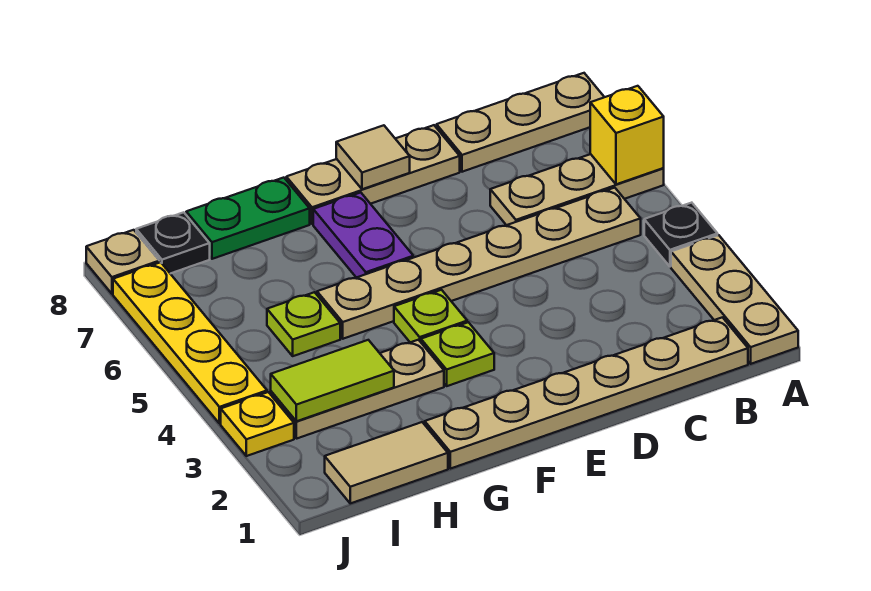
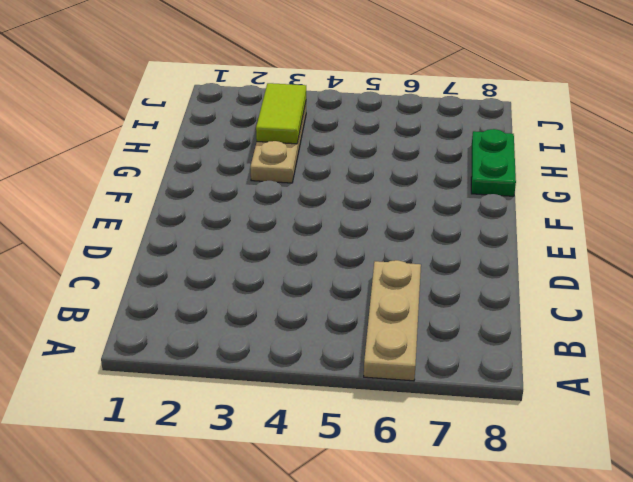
none -> tan 1x3 plate [671,235,798,364]
none -> black 1x1 plate [644,203,717,267]
none -> tan 1x3 plate [437,73,604,172]

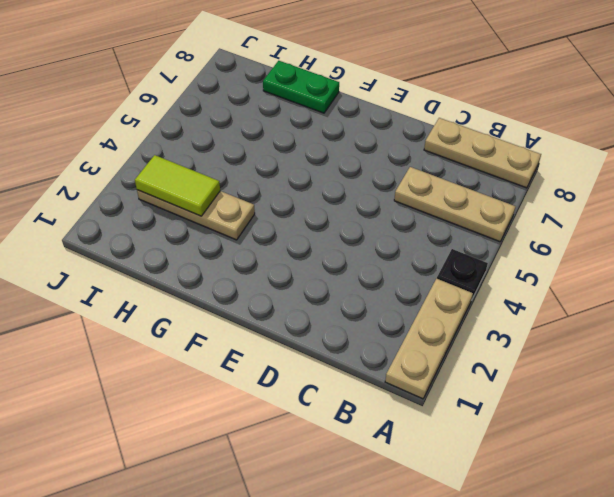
none -> tan 1x6 plate [425,317,748,469]
none -> tan 1x6 plate [317,188,641,339]
none -> tan 1x3 plate [286,125,460,224]

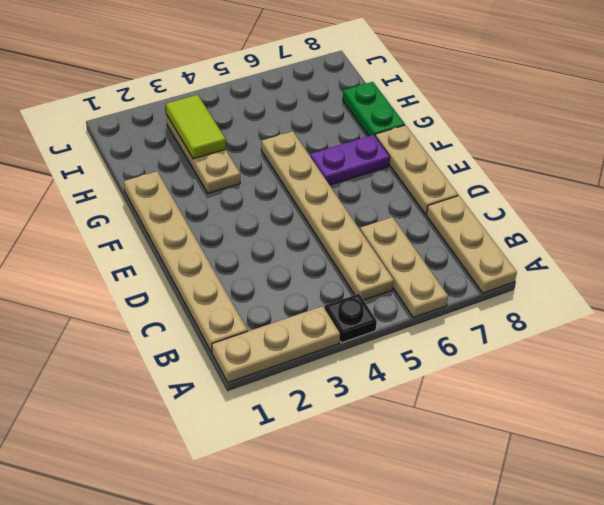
none -> lime 1x1 plate [421,322,494,386]
none -> lime 1x1 plate [394,290,467,342]
none -> tan 1x2 tile [325,422,448,503]

